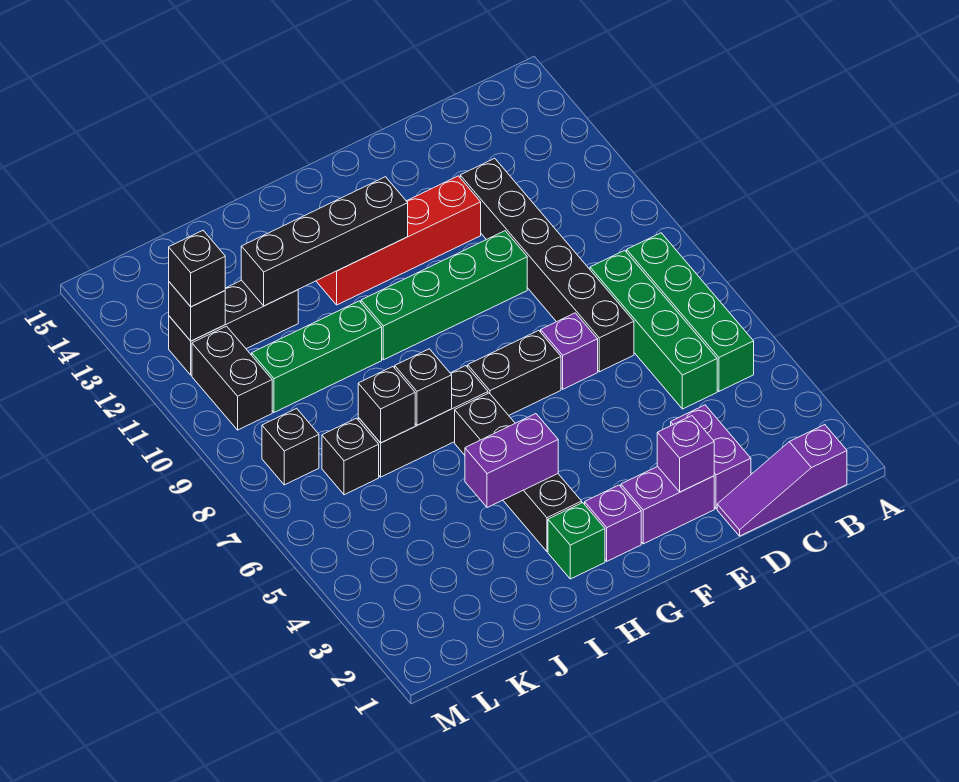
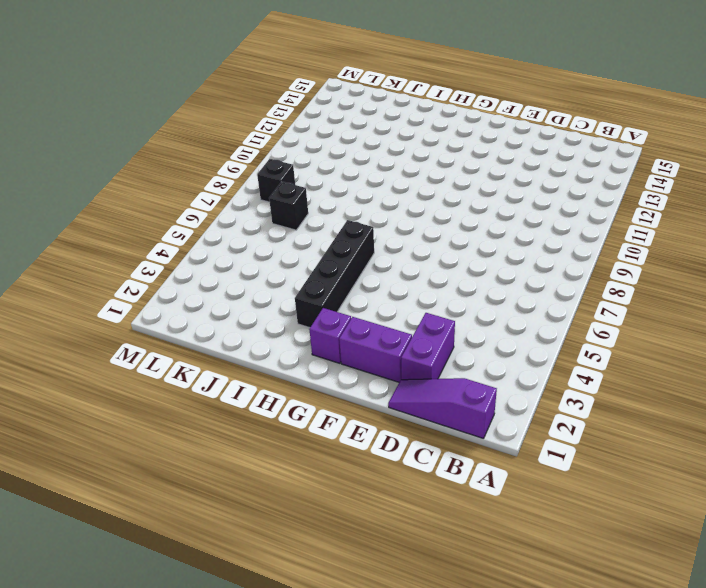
none -> green 1x4 brick [627,233,754,391]
none -> green 1x4 brick [590,250,717,409]
none -> black 1x6 brick [460,158,634,372]

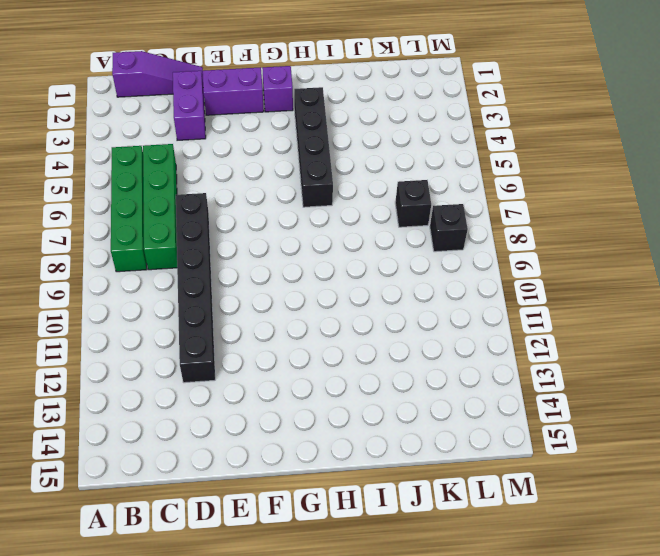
none -> purple 1x1 brick [541,313,598,389]
none -> green 1x4 brick [361,231,527,360]
none -> red 1x4 brick [316,176,481,305]

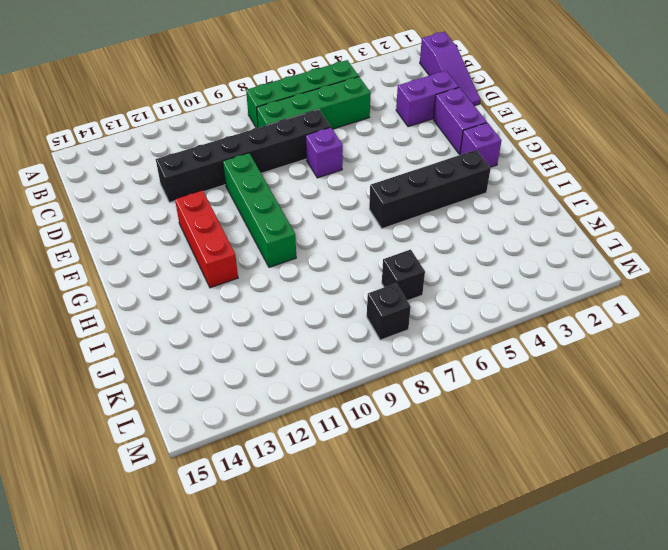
red 1x3 brick [175,191,238,288] -> red 1x4 brick [316,176,481,305]
none -> black 1x2 brick [468,331,561,415]
none -> green 1x1 brick [548,503,605,579]
none -> black 1x3 brick [358,366,488,477]

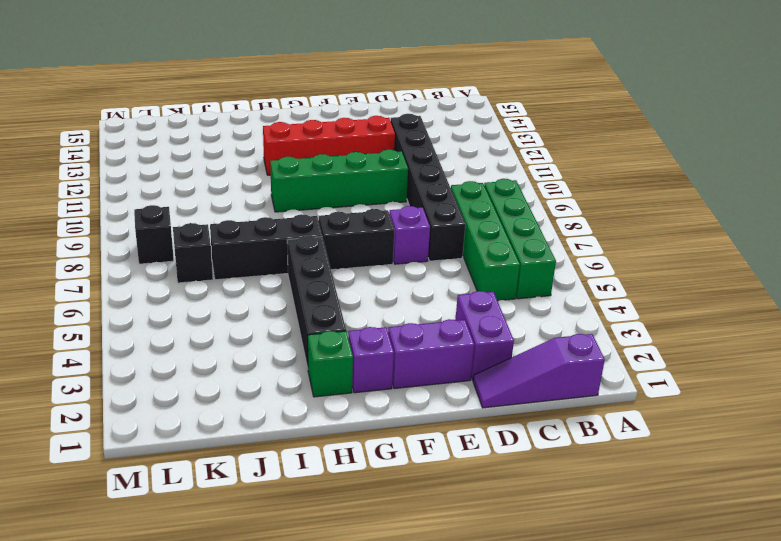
none -> green 1x3 brick [252,301,382,412]
none -> black 1x3 brick [169,280,298,375]
none -> black 1x2 brick [192,326,272,430]

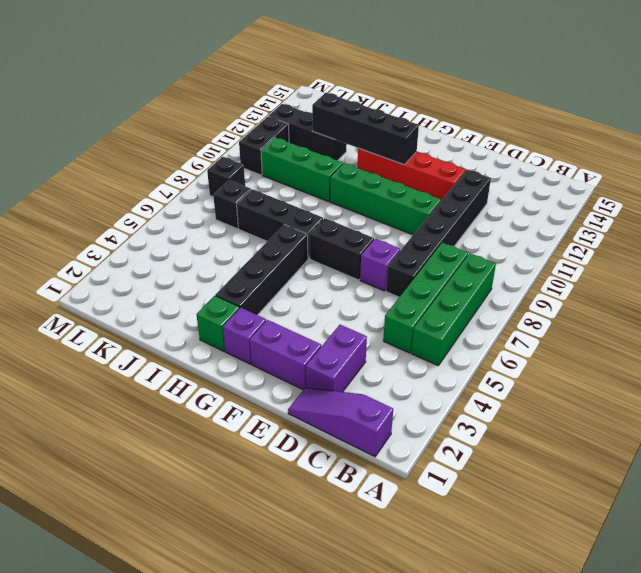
none -> purple 1x1 brick [657,416,714,492]
none -> purple 1x2 brick [465,414,558,508]
none -> black 1x1 brick [395,349,452,425]

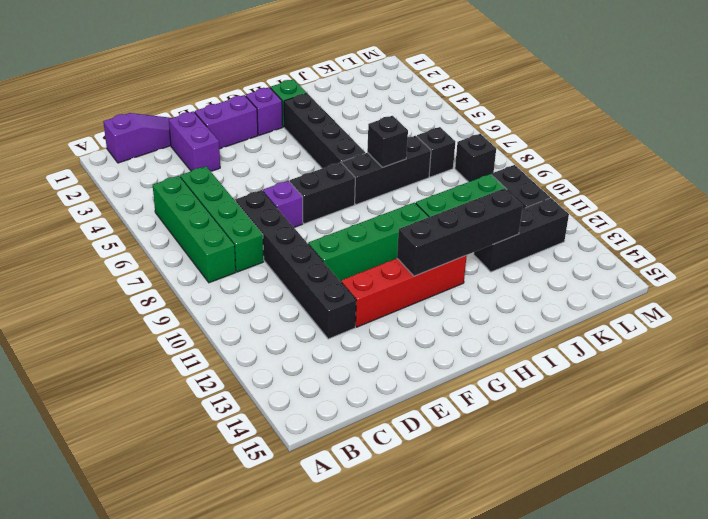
none -> purple 1x1 brick [657,416,714,492]
none -> purple 1x2 brick [465,414,558,508]
none -> black 1x1 brick [358,367,415,443]

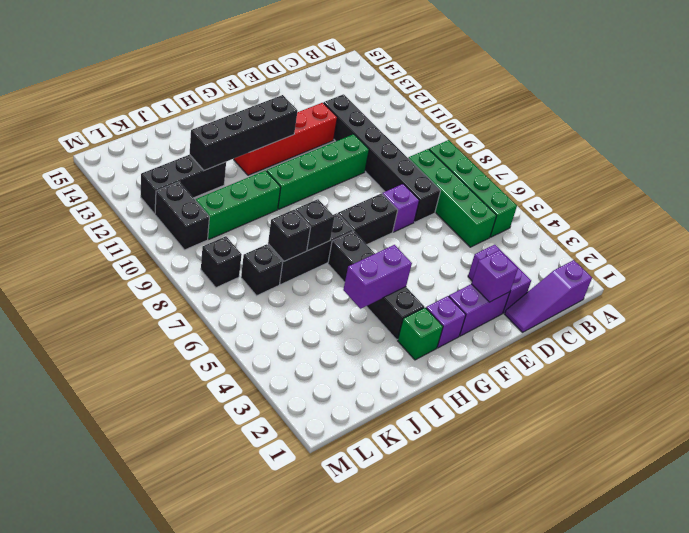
none -> black 1x1 brick [169,282,225,341]
none -> black 1x1 brick [169,231,225,307]

